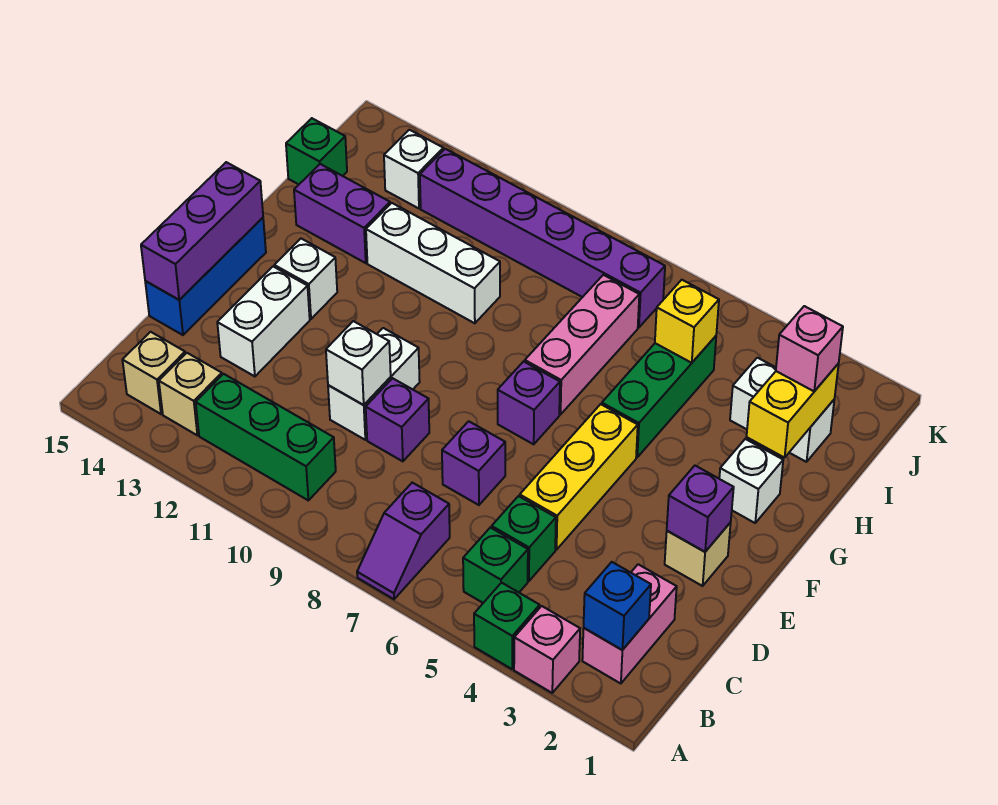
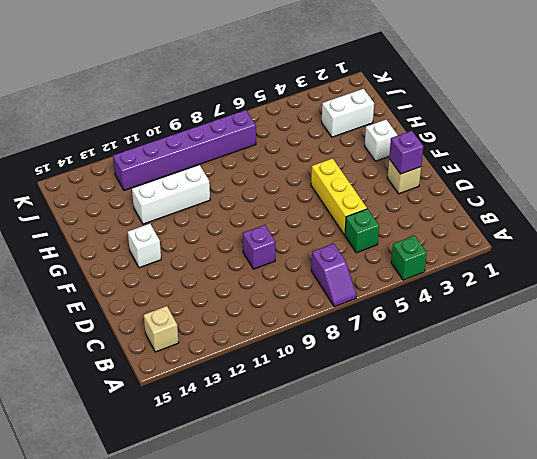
none -> pink 1x1 brick [514,606,580,693]
none -> pink 1x2 brick [582,564,677,684]
none -> green 1x1 brick [463,528,528,603]
none -> green 1x3 brick [196,374,336,500]

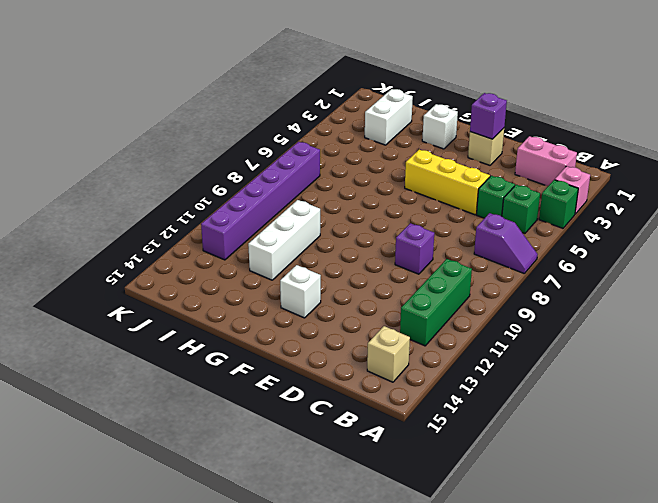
none -> tan 1x1 brick [159,353,222,435]
none -> purple 1x1 brick [442,421,505,505]
none -> white 1x2 brick [328,328,420,440]
none -> white 1x2 brick [217,267,310,376]

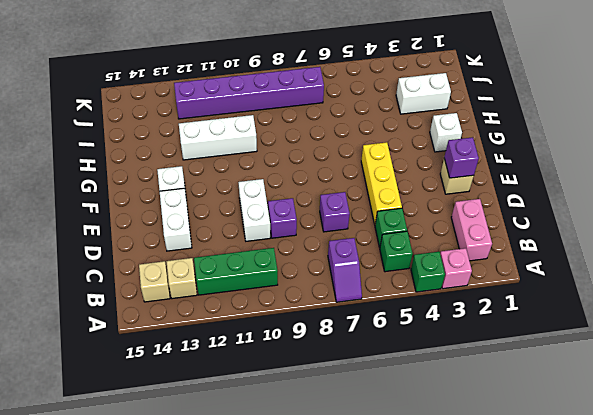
none -> blue 1x3 brick [145,218,266,335]
none -> purple 1x1 brick [498,362,560,444]
none -> green 1x3 brick [602,336,716,457]
none -> pink 1x3 brick [525,275,639,415]

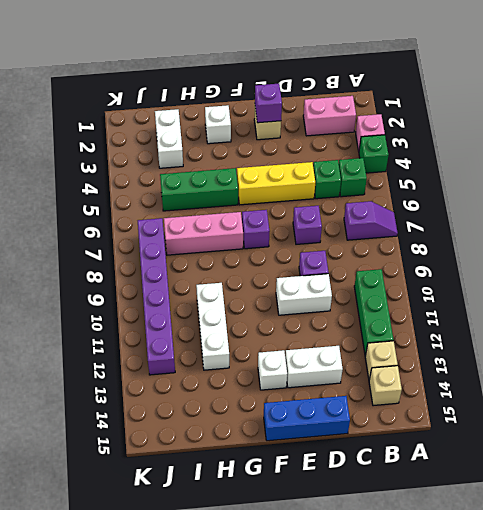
none -> purple 1x2 brick [294,164,390,263]
none -> green 1x1 brick [286,118,347,184]
none -> white 1x1 brick [384,130,443,208]
none -> blue 1x1 brick [584,562,651,650]

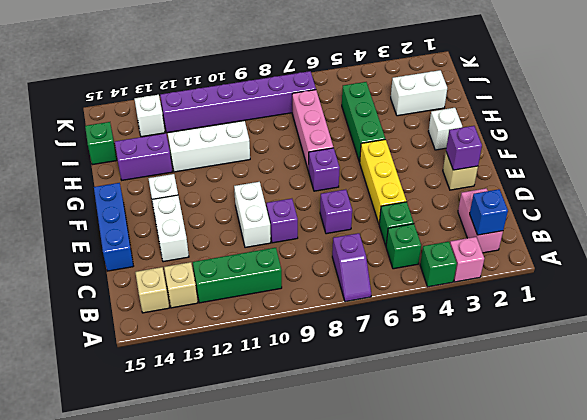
none -> white 1x1 brick [326,321,391,405]
none -> purple 1x3 brick [141,162,263,300]
none -> yellow 1x2 brick [747,363,839,458]
none -> yellow 1x1 brick [655,280,719,363]

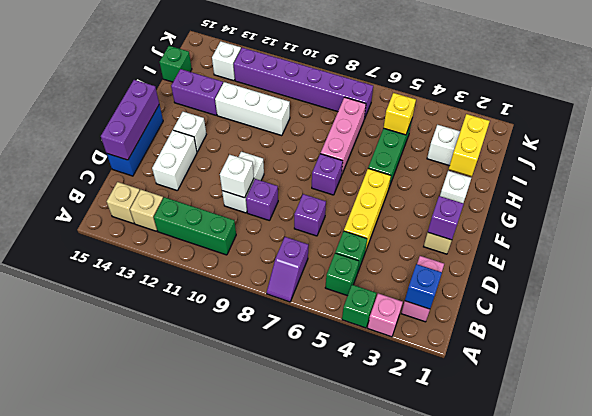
none -> pink 1x1 brick [776,306,843,391]

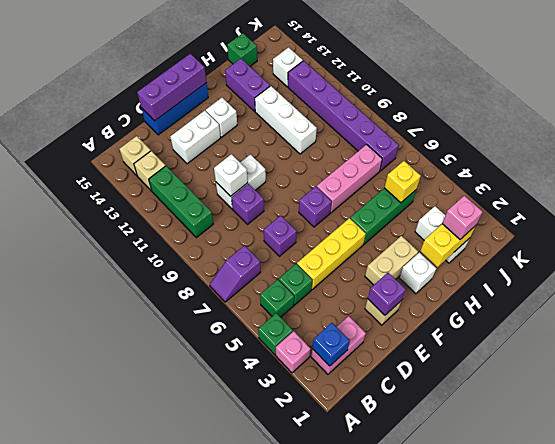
tan 1x2 brick [365,236,418,285] -> none

